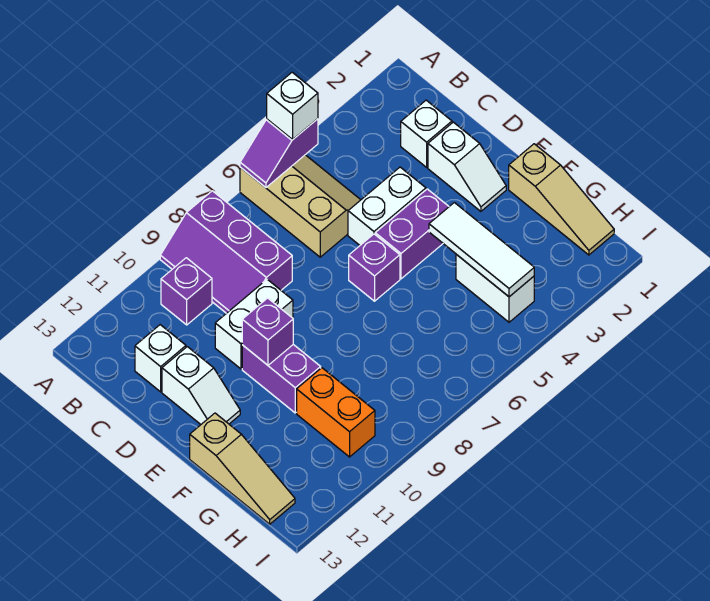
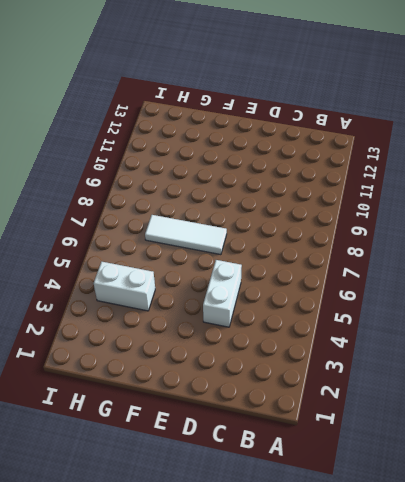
white 1x3 tile [145,215,227,255] -> white 1x3 tile moved to [429,203,534,297]
none -> tan 2x3 slope [240,155,360,257]
none -> purple 2x3 slope [160,191,292,313]
none -> purple 1x1 brick [161,258,212,325]

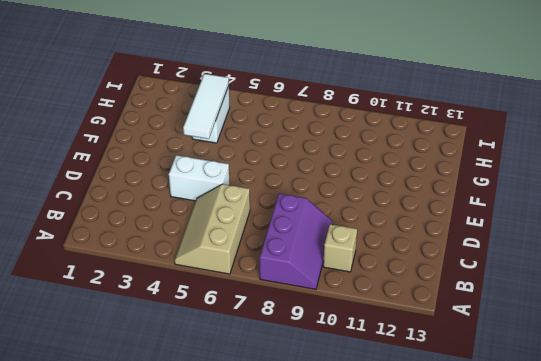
tan 1x1 brick [323,224,357,272] -> purple 1x1 brick [161,258,212,325]
none -> white 1x1 brick [401,100,452,167]
none -> white 1x1 brick [135,325,186,392]
none -> white 1x2 slope [428,122,506,211]

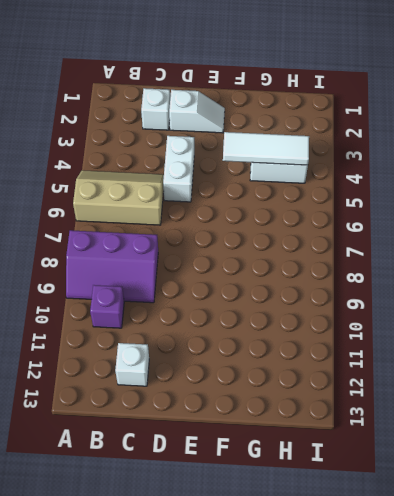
none -> white 1x2 brick [215,279,293,369]
none -> white 1x2 slope [162,347,240,424]
none -> purple 1x2 brick [375,189,449,279]

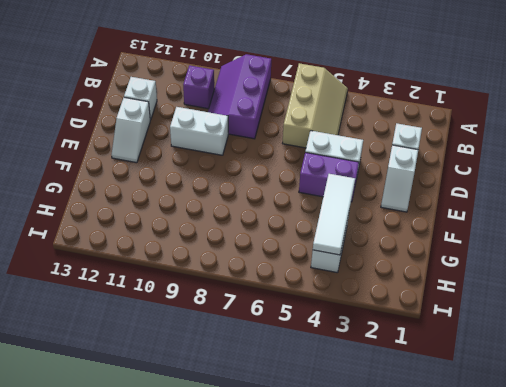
none -> purple 1x1 brick [349,234,400,301]
none -> purple 1x2 brick [242,345,321,413]
none -> tan 1x3 slope [509,144,614,255]

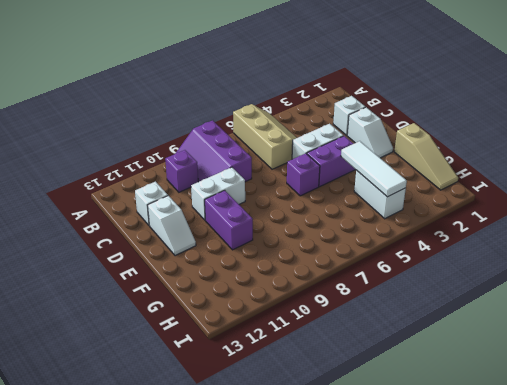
none -> tan 1x3 slope [190,413,295,524]
none -> orange 1x2 brick [297,368,375,457]
none -> purple 1x2 slope [240,119,318,188]

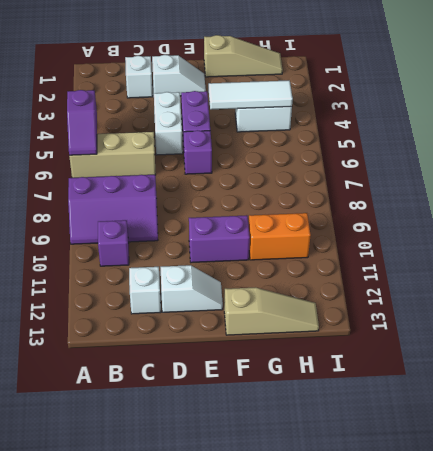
none -> white 1x2 brick [215,279,293,369]
none -> purple 1x1 brick [242,298,293,365]
none -> white 1x1 brick [267,72,318,139]

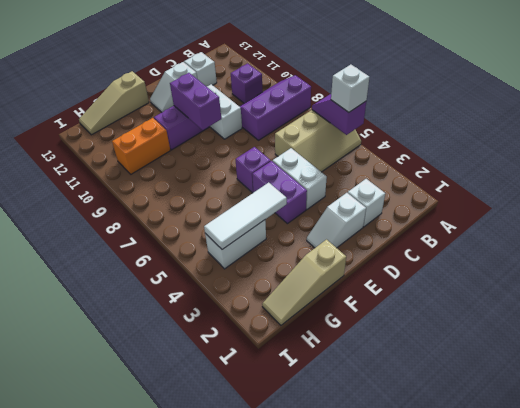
purple 1x2 brick [170,73,221,130] -> purple 1x1 brick [242,298,293,365]

